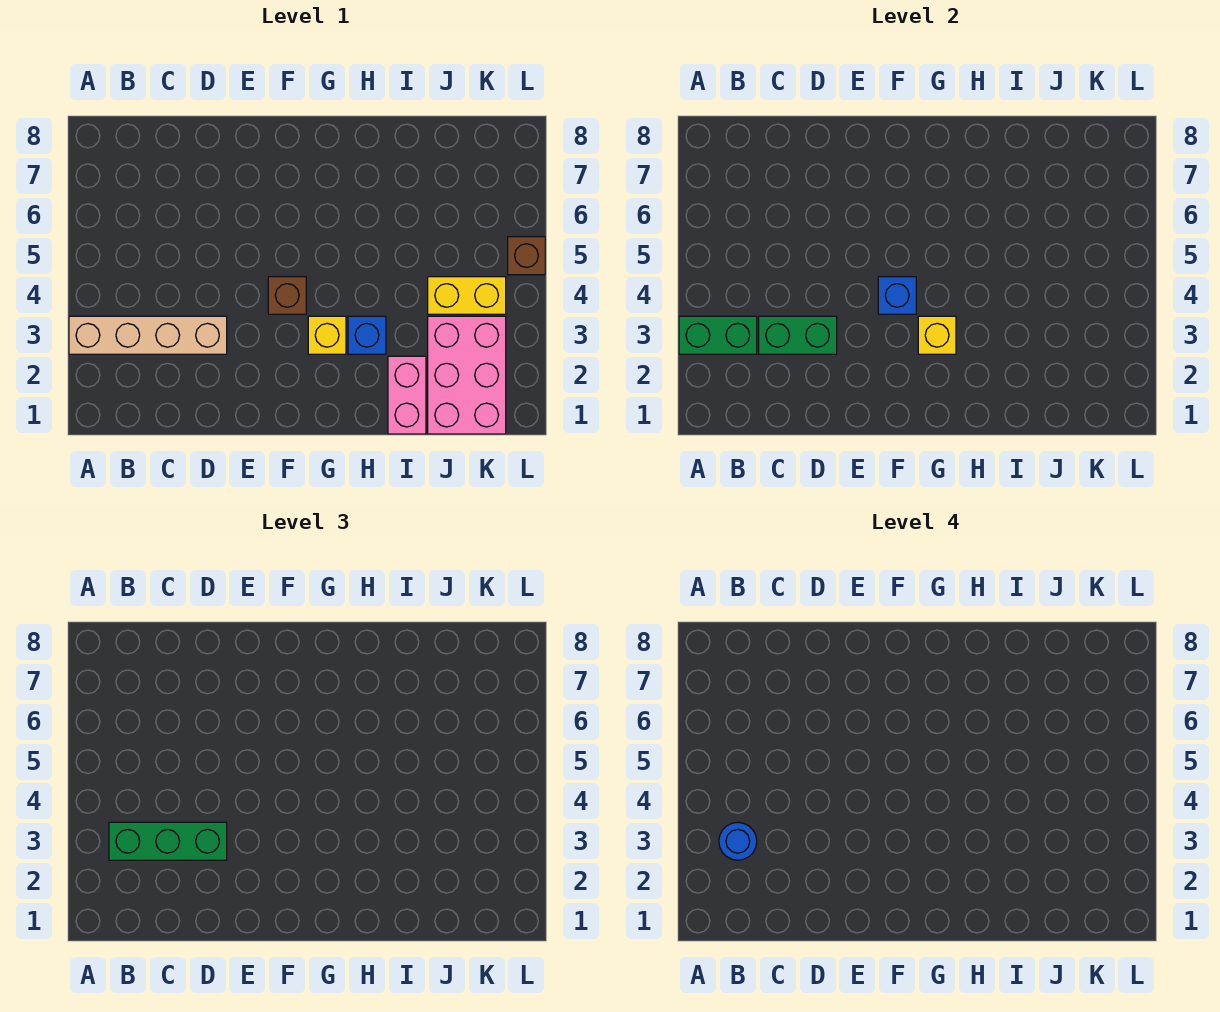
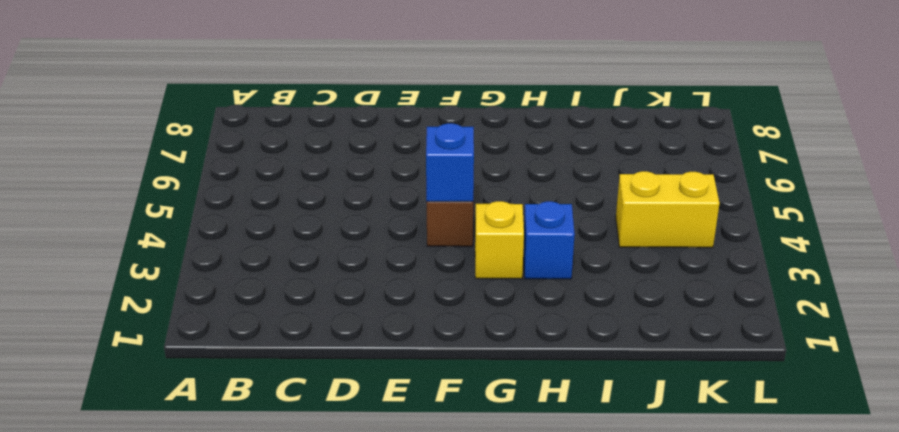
none -> tan 1x4 brick [69,316,227,354]
none -> pink 1x2 brick [388,356,426,434]
none -> pink 2x3 brick [428,316,506,434]

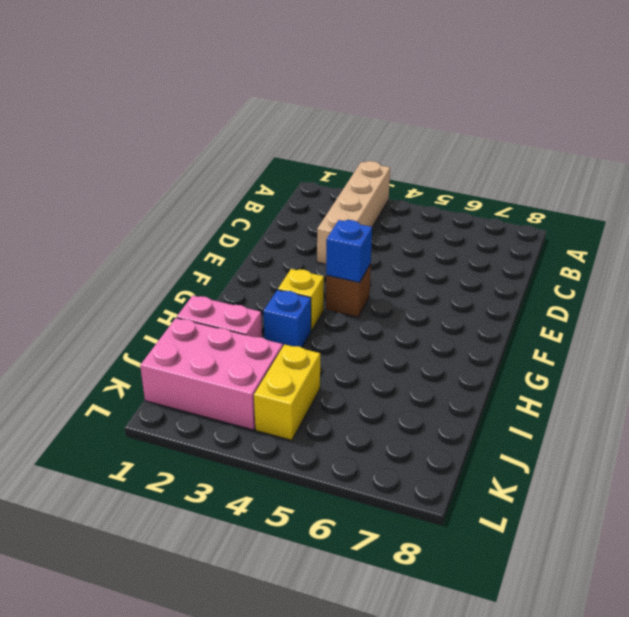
none -> brown 1x1 brick [508,237,545,275]
none -> green 1x2 brick [679,316,757,354]
none -> green 1x2 brick [759,316,837,354]

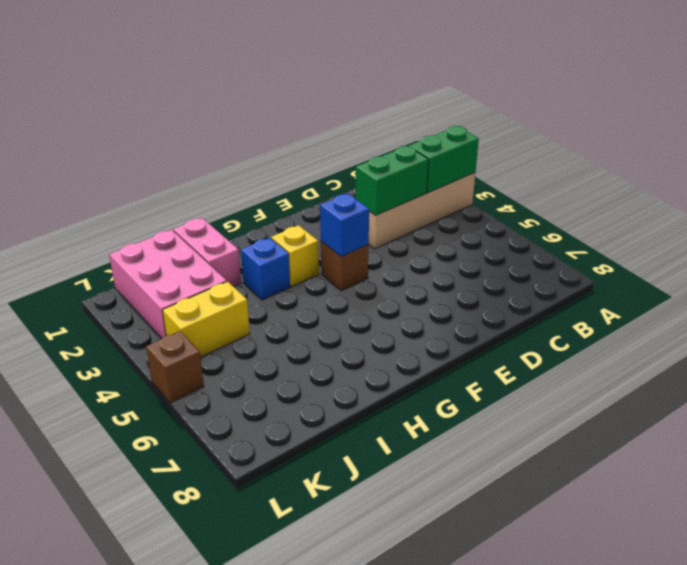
none -> yellow 1x1 brick [918,316,956,354]
none -> green 1x3 brick [109,822,227,860]
none -> blue 1x1 round brick [719,822,757,860]

